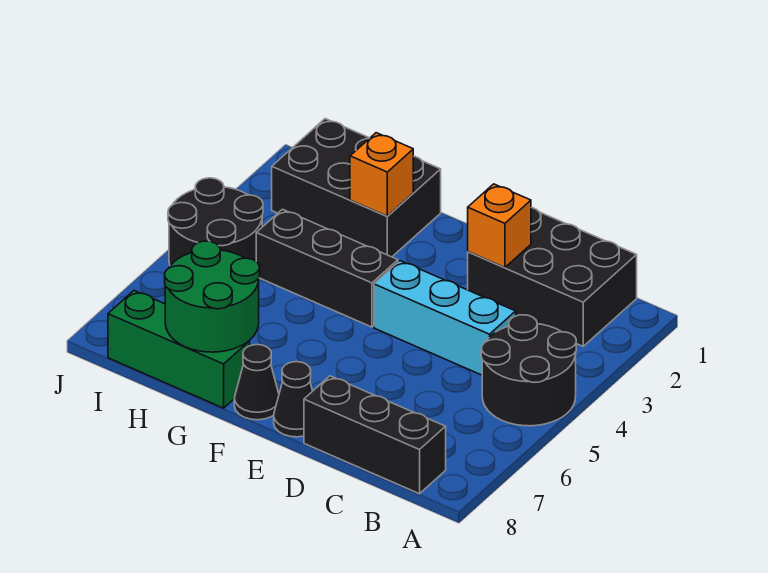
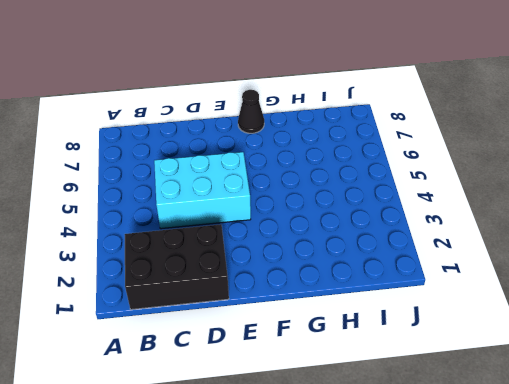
cyan 2x3 brick [154,152,251,229] -> cyan 1x3 brick [374,261,516,375]
none -> black 2x2 round brick [481,315,576,426]
none -> black 1x3 brick [304,376,446,494]
none -> black 1x1 cone [274,362,312,437]

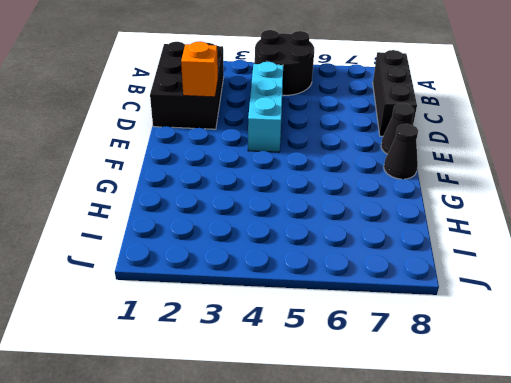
none -> black 1x3 brick [256,209,398,327]
none -> black 2x3 brick [272,119,441,257]
none -> green 1x3 brick [108,291,250,408]

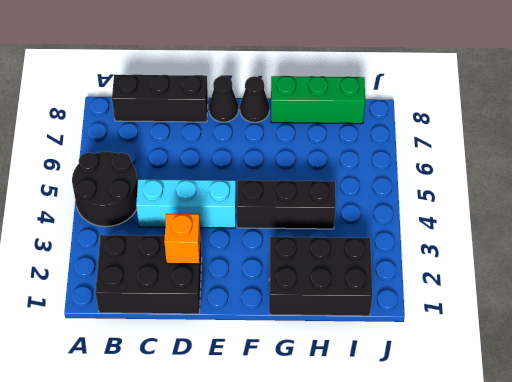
none -> black 2x2 round brick [168,178,263,266]
none -> orange 1x1 brick [350,133,413,216]
none -> green 2x2 round brick [165,241,260,352]

